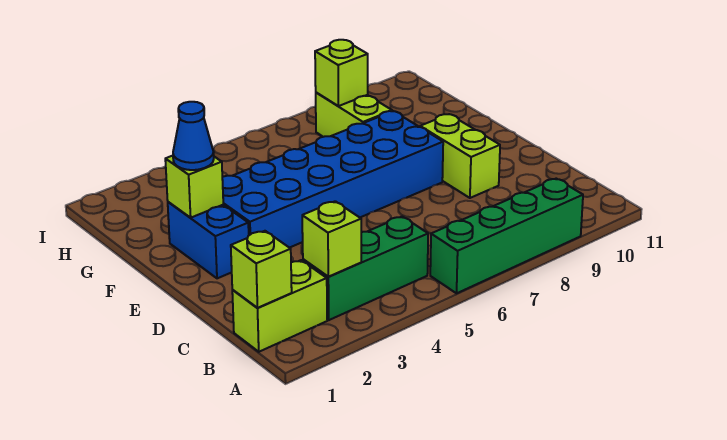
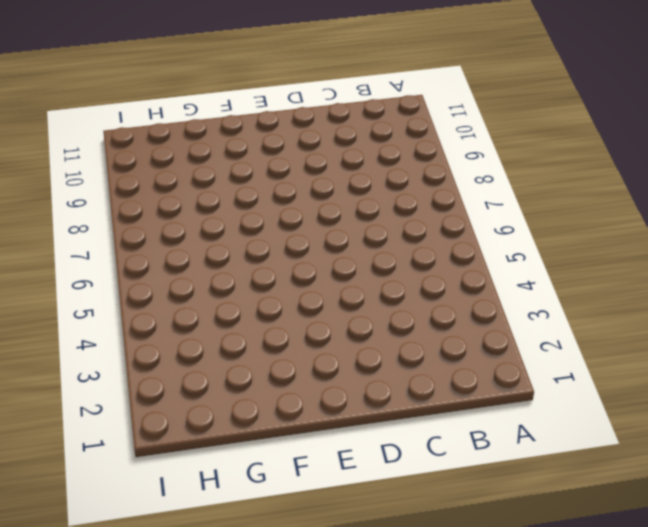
none -> green 1x4 brick [430,179,583,293]
none -> lime 1x2 brick [232,260,327,352]
none -> green 1x3 brick [303,216,428,320]

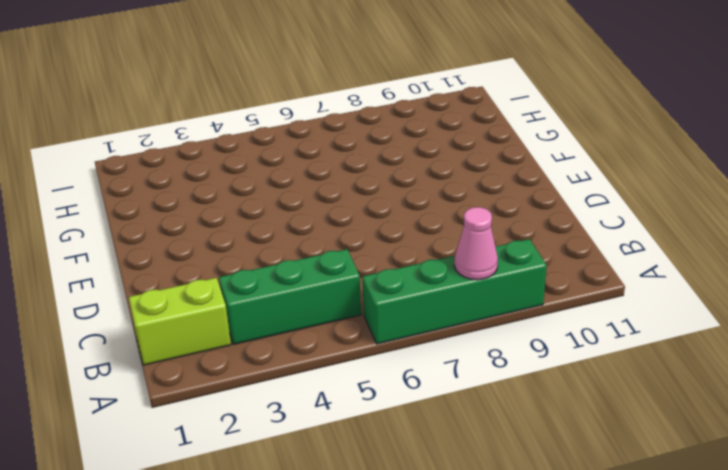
pink 1x1 cone [454,207,498,280] -> none
none -> lime 1x2 brick [420,114,500,198]
none -> blue 1x2 brick [168,202,249,278]
none -> blue 2x6 brick [222,111,443,248]

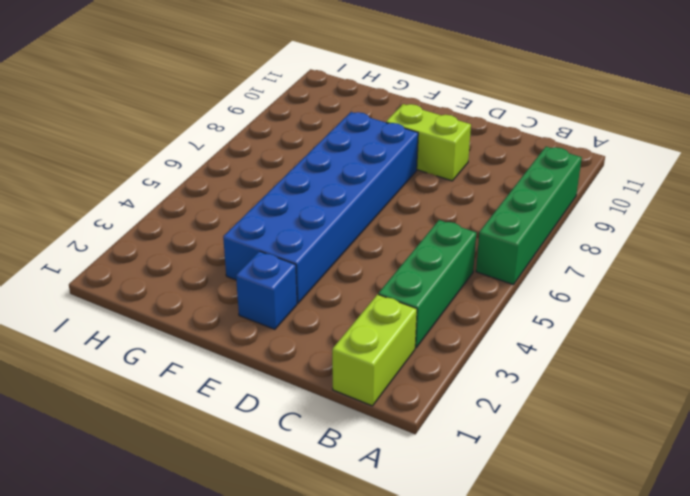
blue 1x1 brick [236,251,297,329] -> blue 1x2 brick [168,202,249,278]
none -> lime 1x2 brick [316,92,392,137]
none -> lime 1x1 brick [231,231,292,308]
none -> lime 1x1 brick [302,201,361,277]

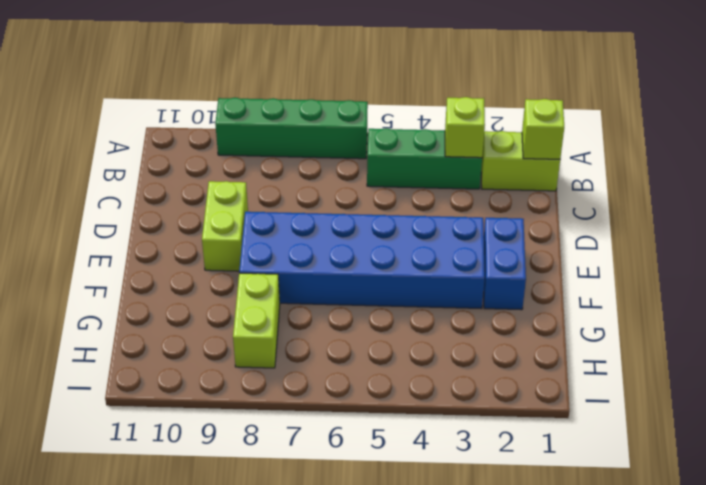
none -> lime 1x1 brick [165,156,223,218]
none -> lime 1x1 brick [315,40,368,106]
none -> blue 1x1 cone [173,102,214,170]

